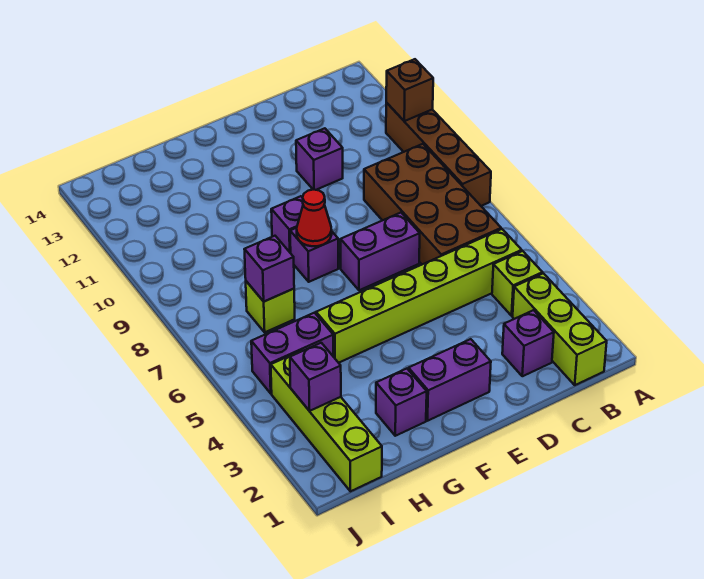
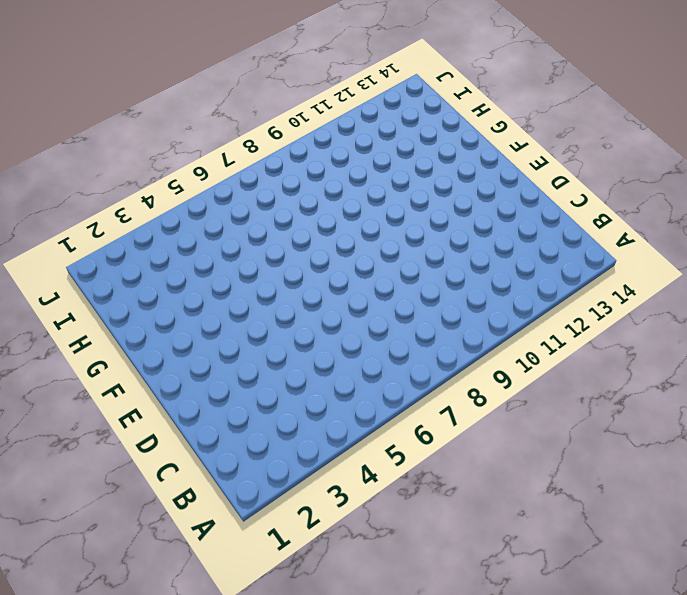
none -> brown 1x4 brick [386,103,491,206]
none -> lime 1x3 brick [513,273,607,385]
none -> lime 1x1 brick [492,251,543,316]

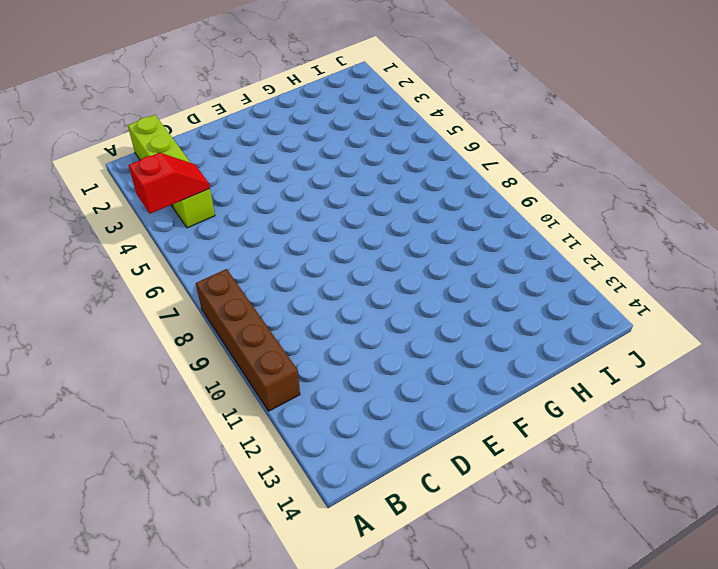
red 1x2 slope [129,153,210,214] -> none
none -> lime 1x6 brick [316,229,522,363]
none -> brown 2x4 brick [364,144,501,264]
none -> purple 1x1 brick [502,310,554,376]

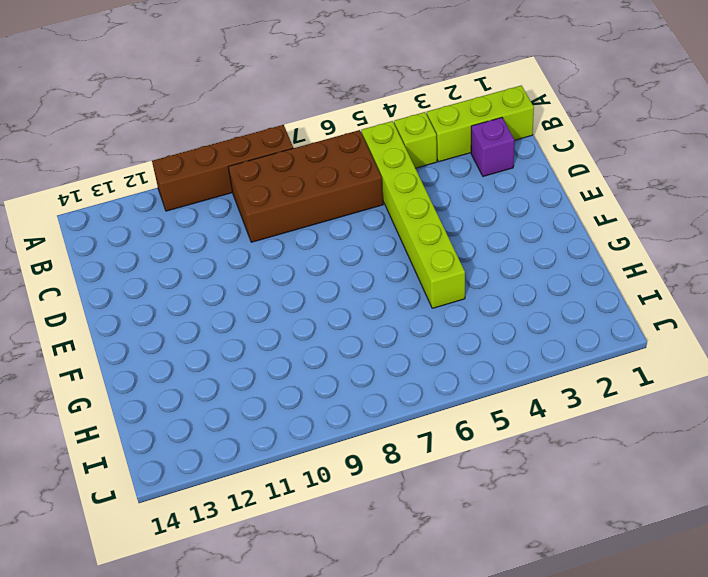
none -> purple 1x2 brick [341,213,420,290]
none -> purple 1x1 brick [296,128,343,190]
none -> purple 1x2 brick [408,339,491,421]

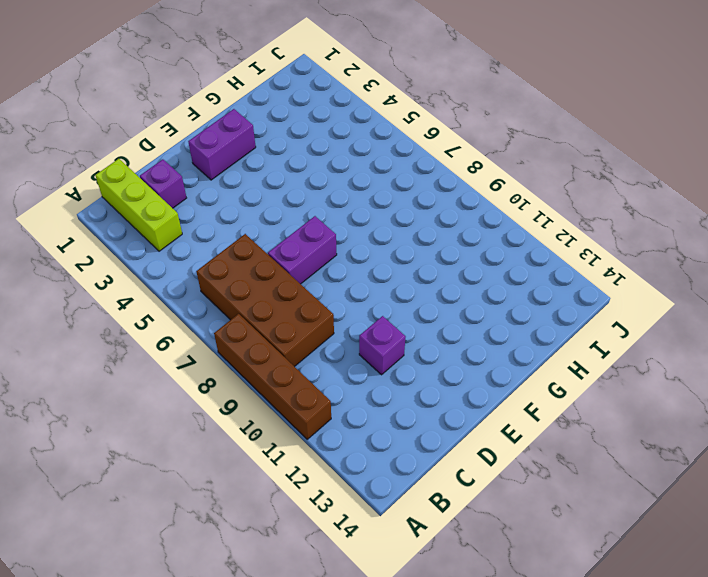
none -> lime 1x1 brick [492,251,543,316]
none -> lime 1x6 brick [316,229,522,363]
none -> purple 1x1 brick [290,228,338,282]

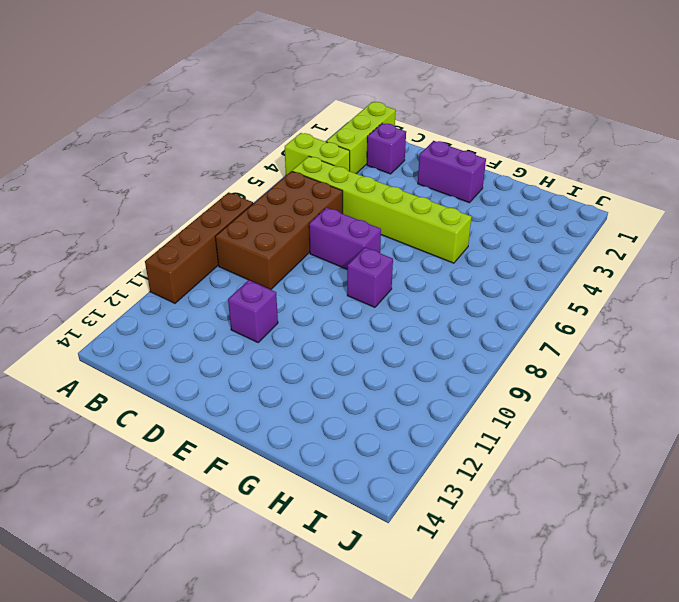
lime 1x2 brick [285,133,350,175] -> lime 1x1 brick [492,251,543,316]
none -> purple 1x1 brick [271,196,303,253]
none -> purple 1x1 brick [376,369,427,436]
none -> purple 1x2 brick [251,313,333,393]

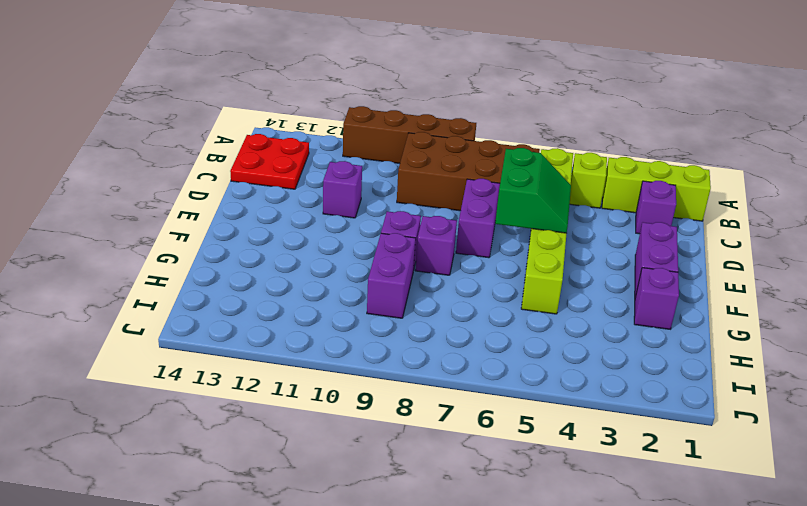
red 2x2 plate [230,134,309,189] -> none
green 2x2 slope [495,148,571,233] -> none
purple 1x2 brick [367,233,416,318] -> purple 1x2 brick moved to [251,313,333,393]
none -> lime 1x1 brick [246,281,295,332]
none -> lime 1x4 brick [271,351,382,491]
none -> brown 1x1 brick [386,59,433,121]

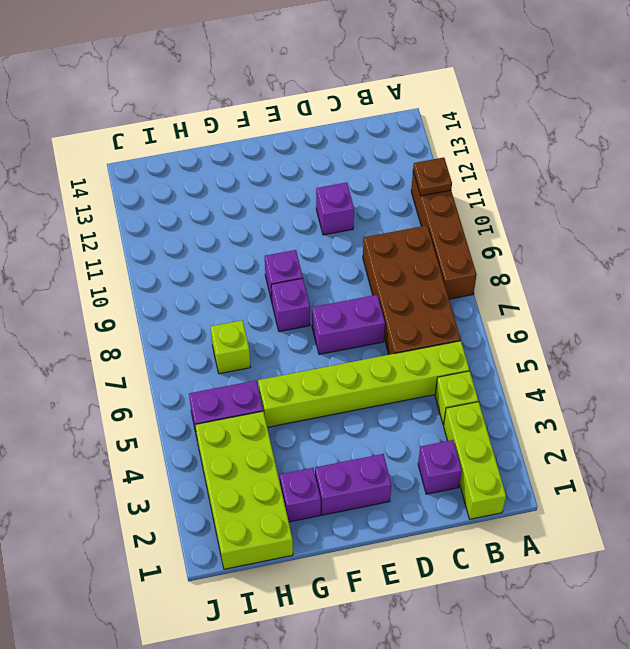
brown 1x1 plate [413,157,452,196] -> brown 1x1 brick [386,59,433,121]
lime 2x4 brick [195,411,293,569] -> lime 1x4 brick [271,351,382,491]
none -> red 1x1 cone [297,190,332,246]
none -> purple 1x1 brick [244,236,294,301]
none -> purple 1x1 brick [290,343,341,411]

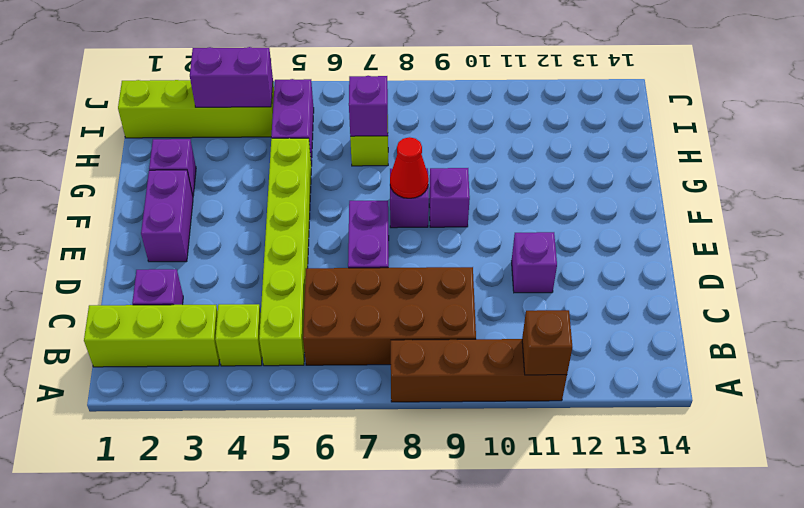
purple 1x2 brick [190,47,273,107] -> purple 1x1 brick [290,343,341,411]

